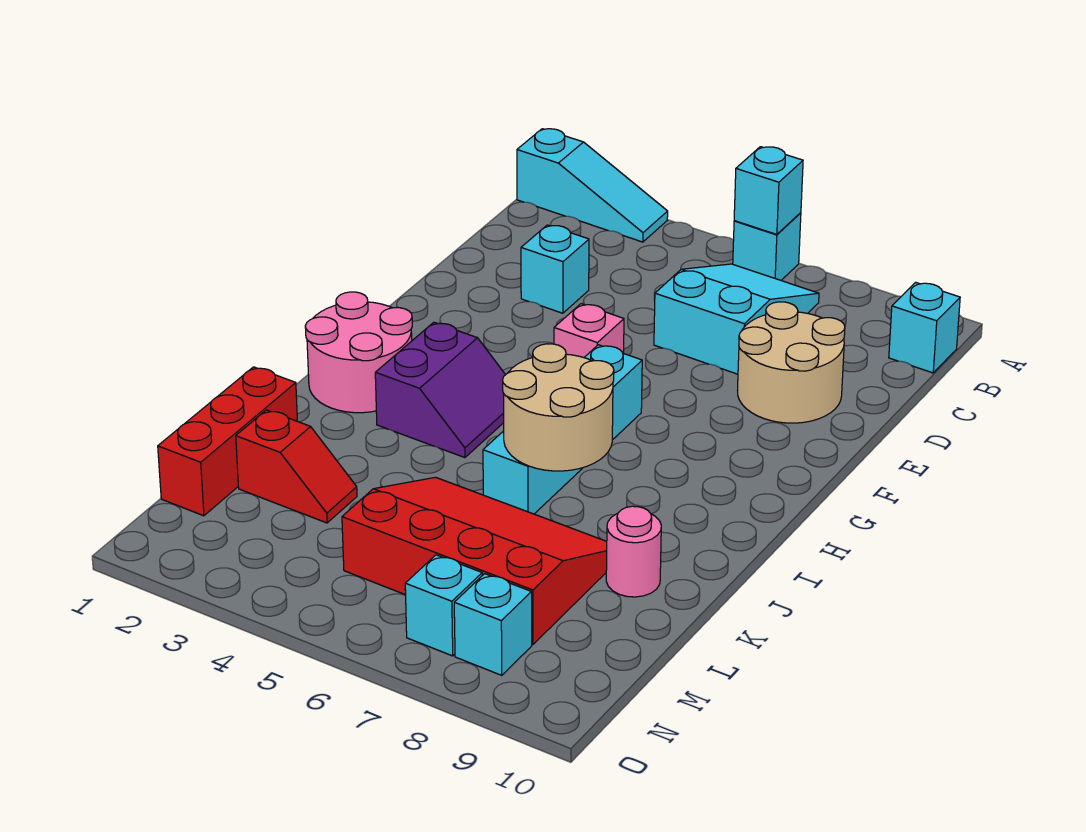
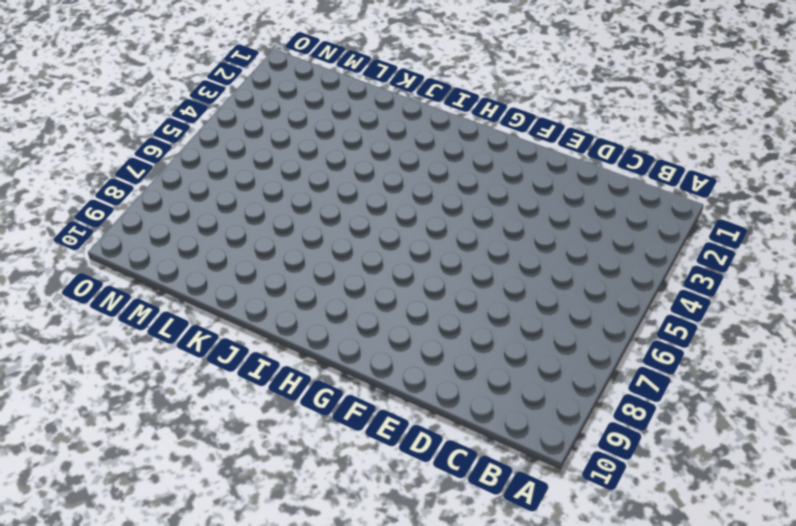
none -> cyan 1x3 slope [517,129,668,242]
none -> cyan 1x1 brick [733,213,801,280]
none -> cyan 2x3 slope [654,264,819,374]

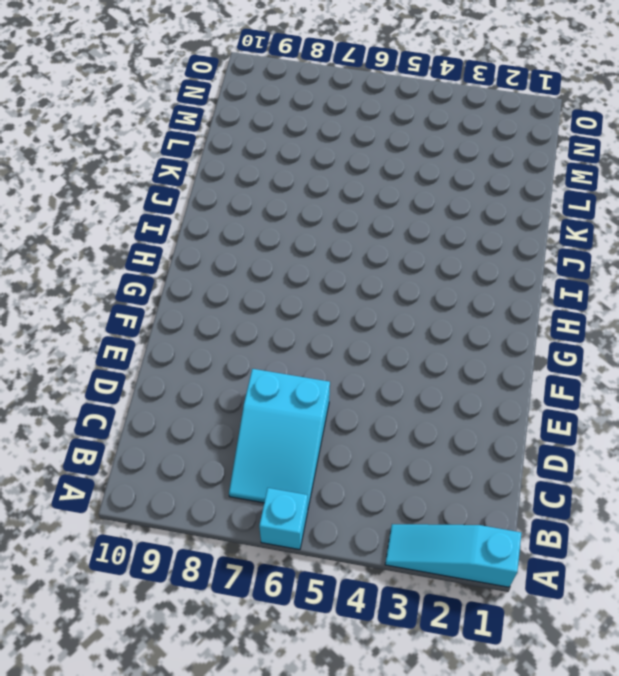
none -> cyan 1x1 brick [889,282,960,373]
none -> cyan 1x1 brick [521,225,589,313]
none -> tan 2x2 round brick [738,302,845,423]

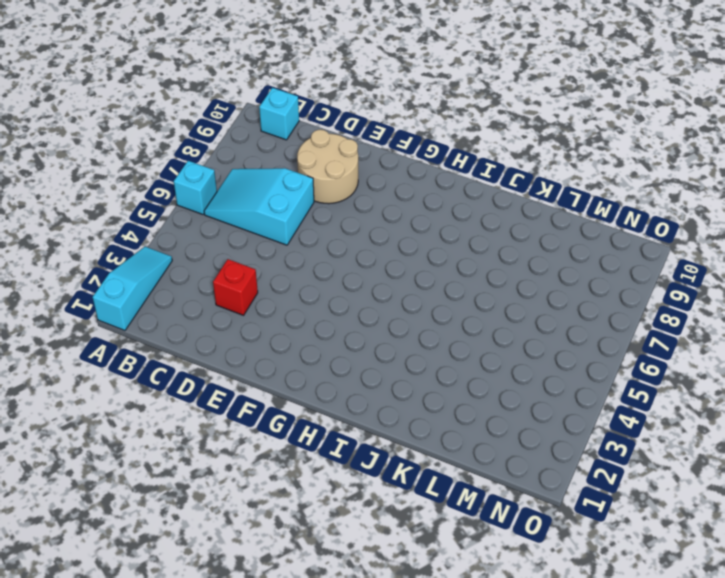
red 1x1 brick [213,259,258,315] -> cyan 1x1 brick [521,225,589,313]
none -> pink 1x1 brick [554,304,624,358]
none -> cyan 1x4 brick [483,345,642,514]
none -> pink 2x2 round brick [305,292,412,413]

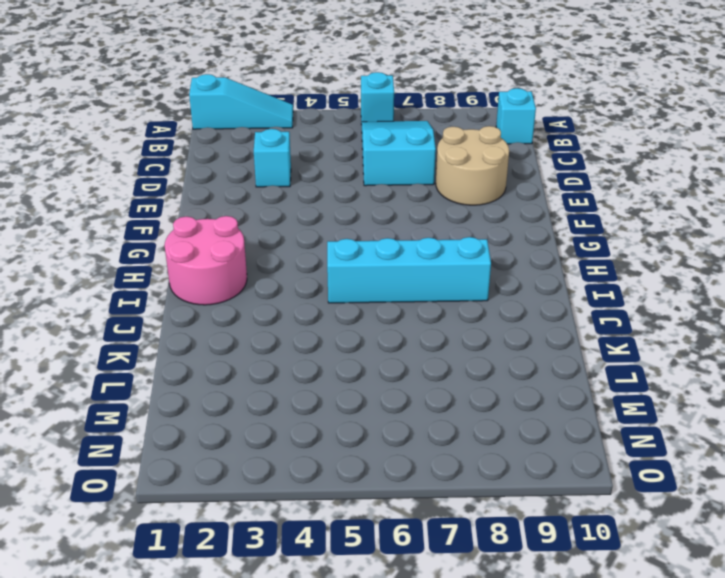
cyan 1x4 brick [327,237,491,303] -> cyan 1x4 brick turned to [483,345,642,514]
none -> pink 1x1 brick [554,304,624,358]
none -> purple 2x2 slope [375,322,505,458]
none -> red 1x3 brick [158,367,297,516]

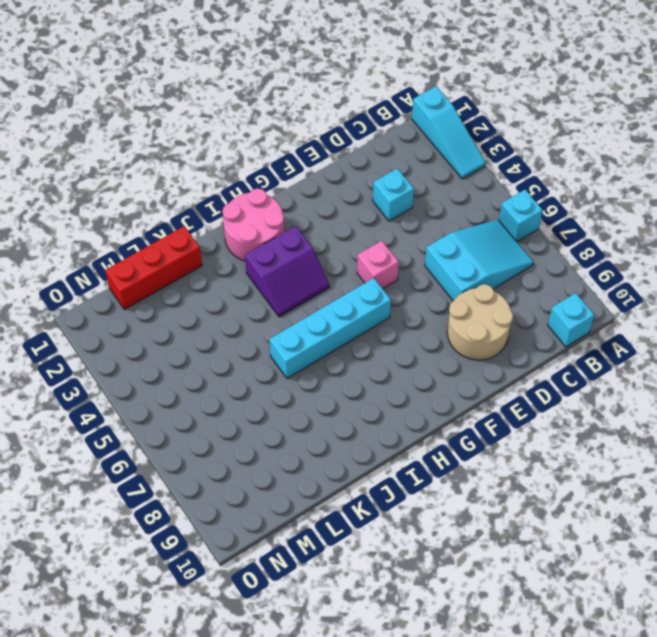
none -> red 3x4 slope [342,477,607,644]
none -> pink 1x1 round brick [606,506,661,597]
none -> red 1x2 slope [236,410,357,523]

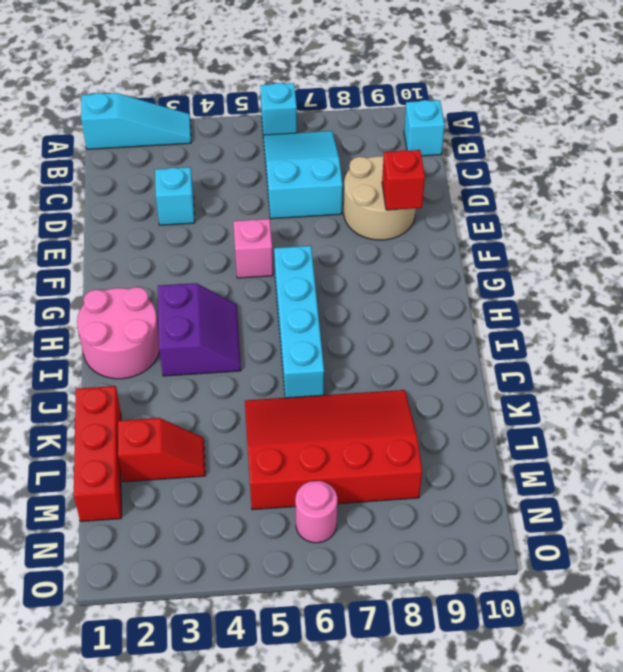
red 1x1 brick [382,150,425,210] -> none
pink 1x1 round brick [295,481,337,543] -> pink 1x1 round brick moved to [606,506,661,597]
none -> cyan 1x1 brick [405,555,482,656]
none -> cyan 1x1 brick [454,574,532,675]
none -> cyan 1x1 brick [734,147,803,234]

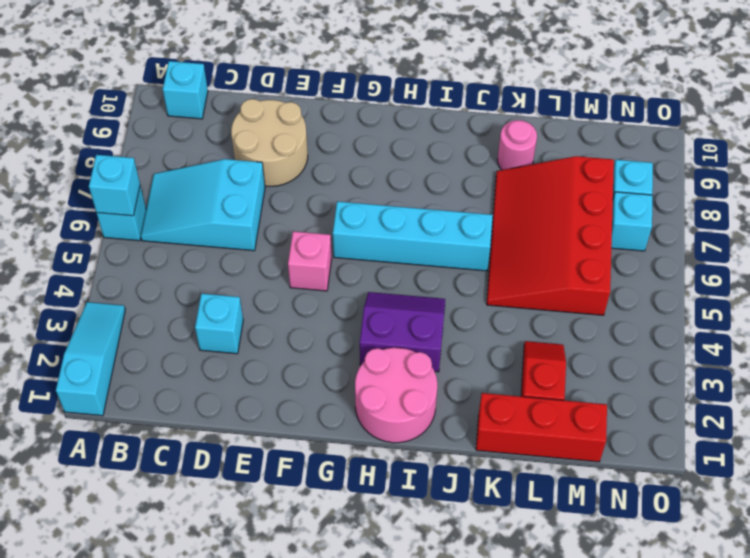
none -> tan 2x2 round brick [503,344,614,471]

